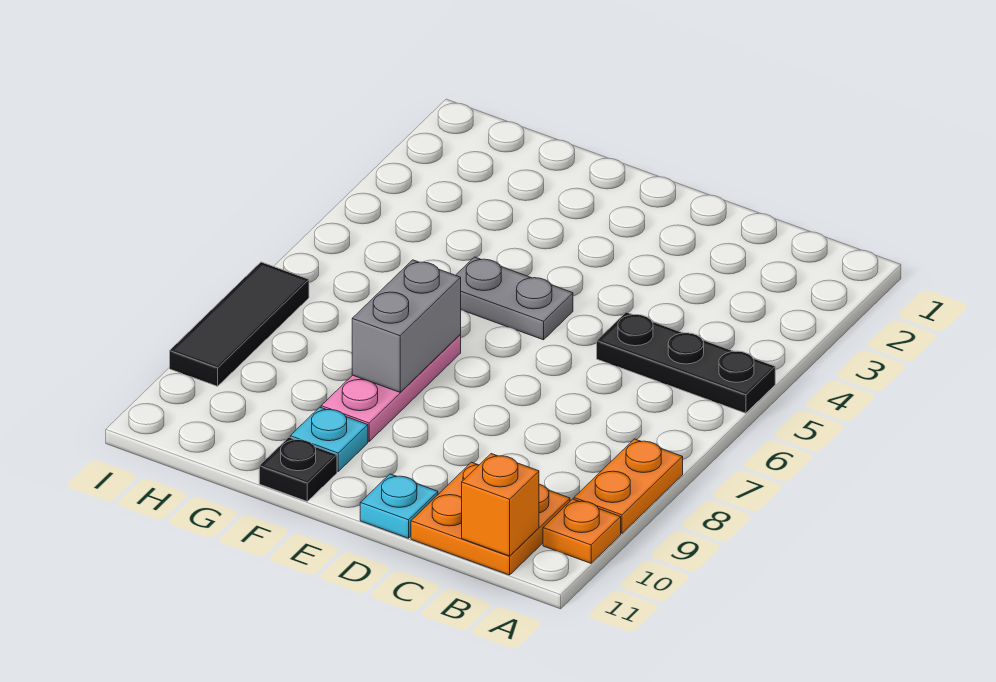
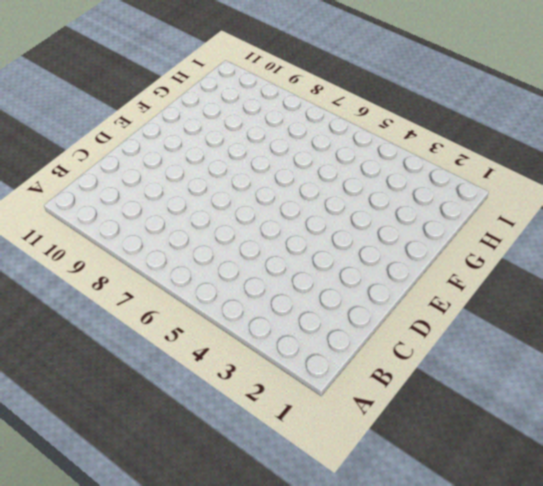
none -> black 1x3 plate [597,312,775,413]
none -> orange 1x2 plate [574,439,683,533]
none -> orange 1x1 plate [543,499,621,563]

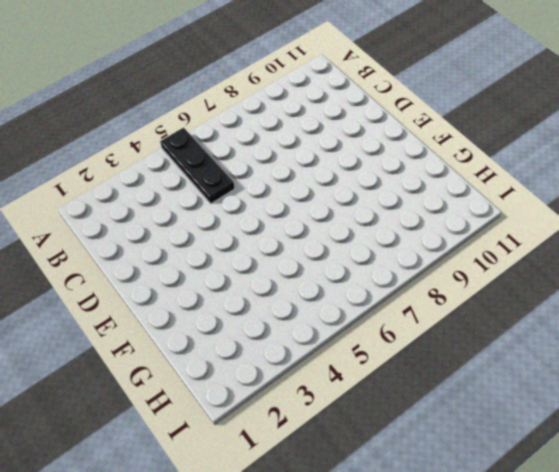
none -> orange 1x2 plate [574,439,683,533]
none -> orange 1x1 plate [543,499,621,563]
none -> orange 2x2 plate [411,462,570,575]

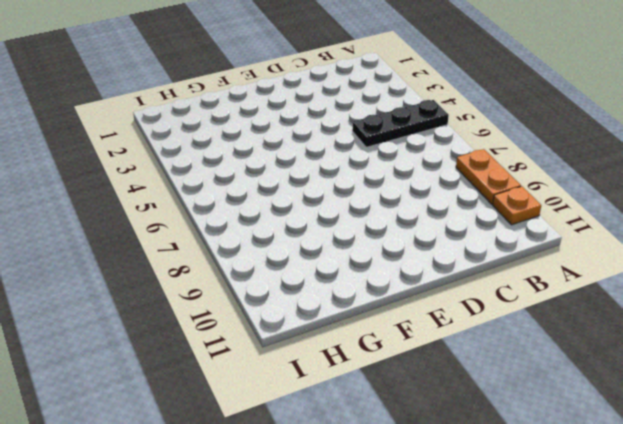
none -> orange 2x2 plate [411,462,570,575]
none -> cyan 1x1 plate [360,474,438,538]
none -> grey 1x2 plate [456,257,573,340]

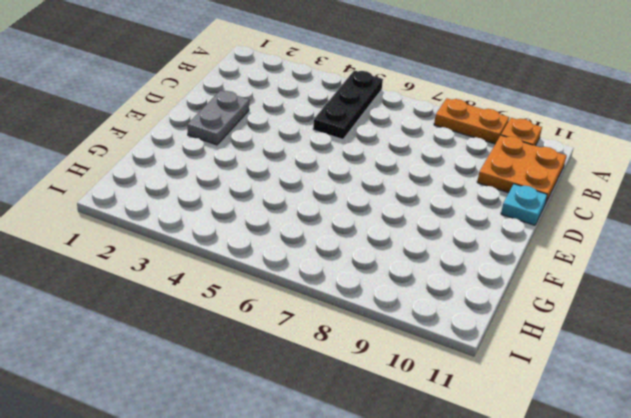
grey 1x2 plate [188,90,249,145] -> grey 1x2 plate moved to [456,257,573,340]
none -> pink 1x3 plate [321,335,461,441]
none -> cyan 1x1 plate [290,407,368,471]
none -> black 1x1 plate [259,437,337,501]

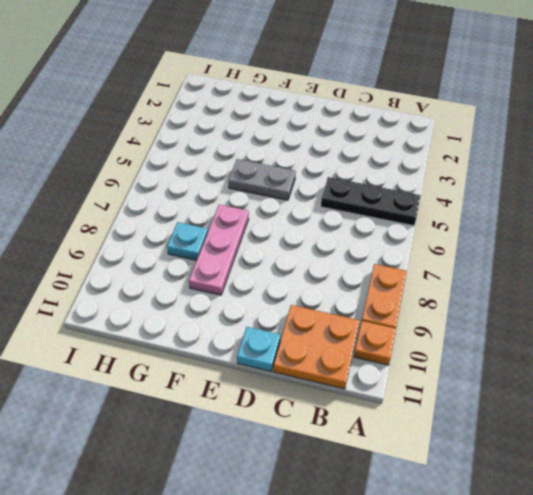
cyan 1x1 plate [167,222,208,260] -> cyan 1x1 plate moved to [290,407,368,471]
none -> black 1x1 plate [259,437,337,501]
none -> black 1x3 tile [170,262,309,386]
none -> orange 1x1 brick [462,454,539,556]

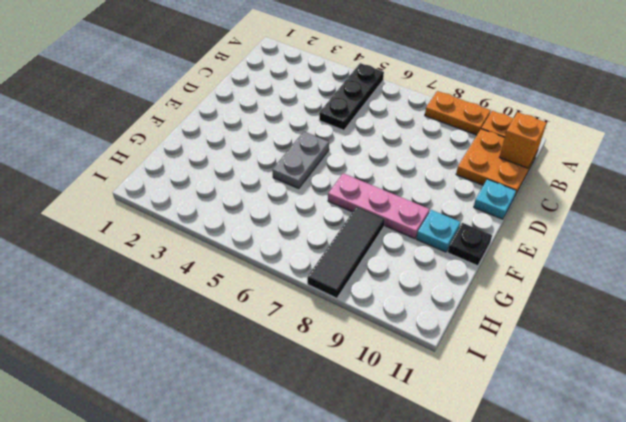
black 1x3 tile [307,207,385,298] -> black 1x3 tile turned to [170,262,309,386]
none -> grey 1x2 brick [352,260,461,392]

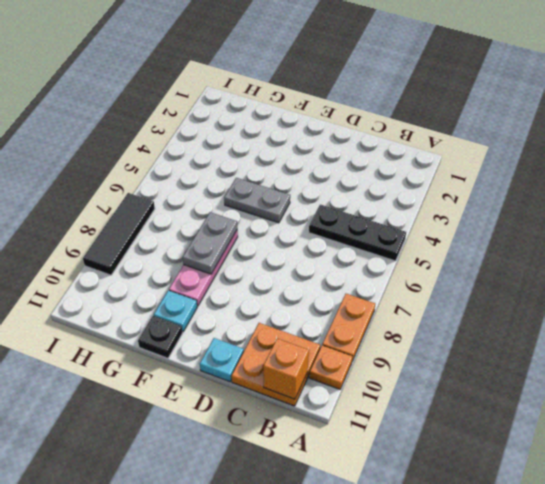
grey 1x2 plate [183,212,237,274] -> grey 1x2 brick [352,260,461,392]

